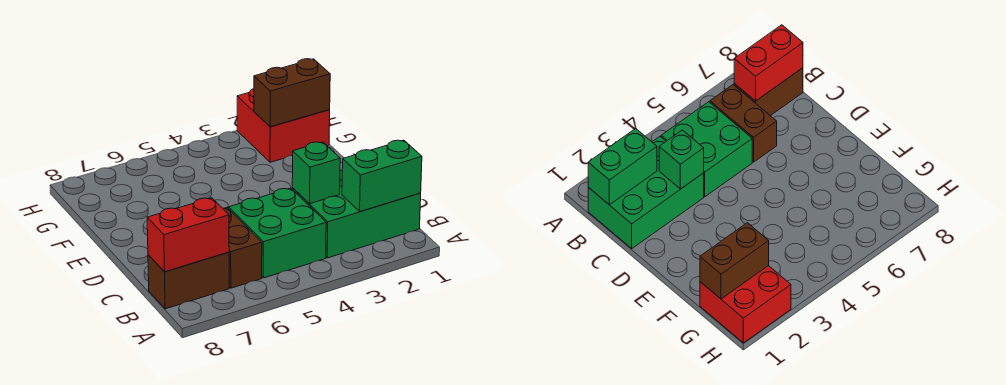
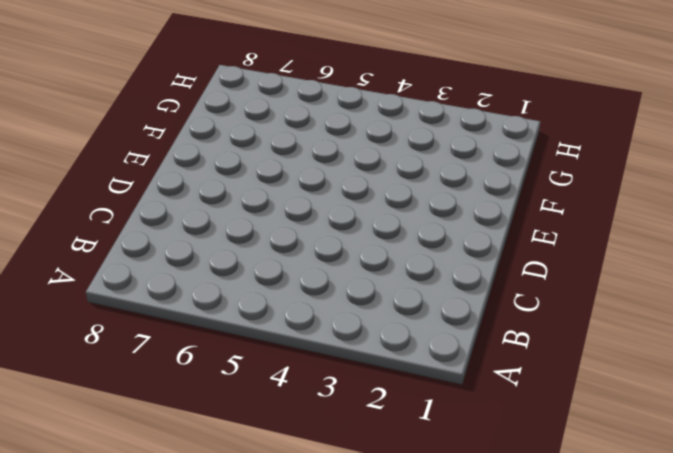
none -> green 2x3 brick [292,170,421,258]
none -> green 2x2 brick [228,188,326,278]

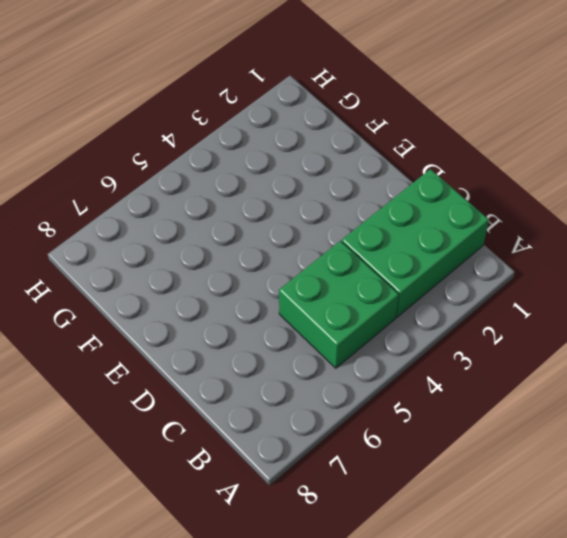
none -> brown 1x2 brick [223,208,262,288]
none -> brown 1x2 brick [148,252,229,309]

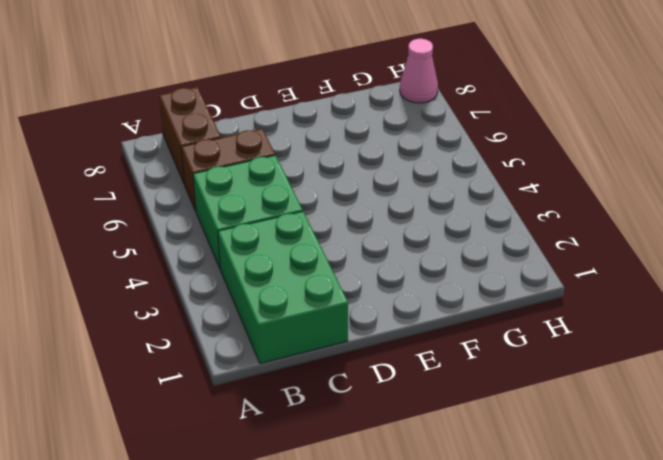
pink 1x1 cone [400,39,438,103] -> none
none -> red 2x2 brick [237,89,330,162]
none -> green 1x2 brick [342,140,422,212]

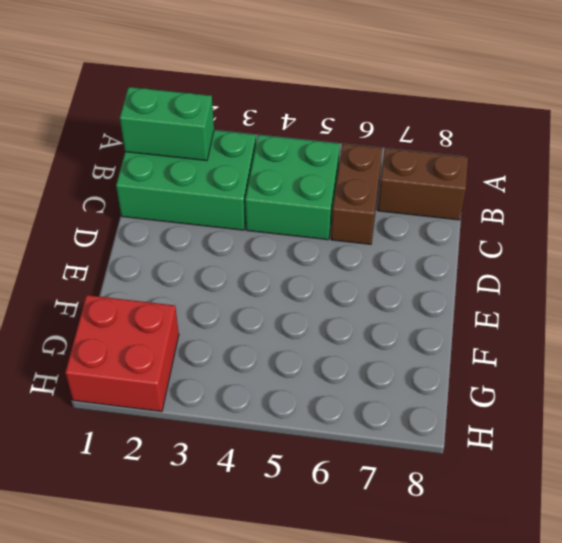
none -> red 1x2 brick [147,198,229,272]
none -> green 1x1 brick [292,142,340,204]

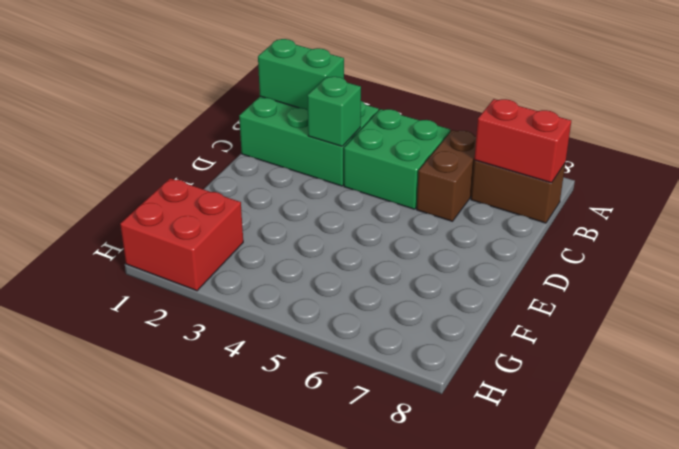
none -> brown 1x2 brick [254,59,330,127]

